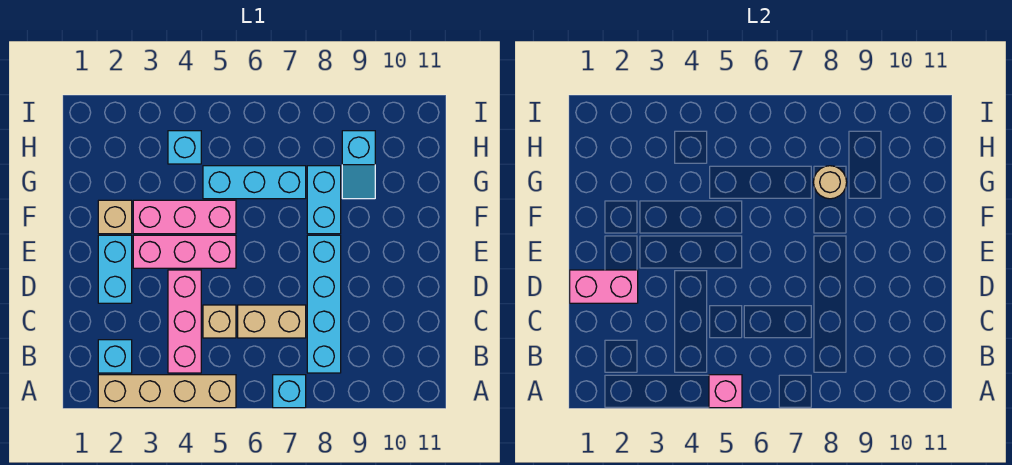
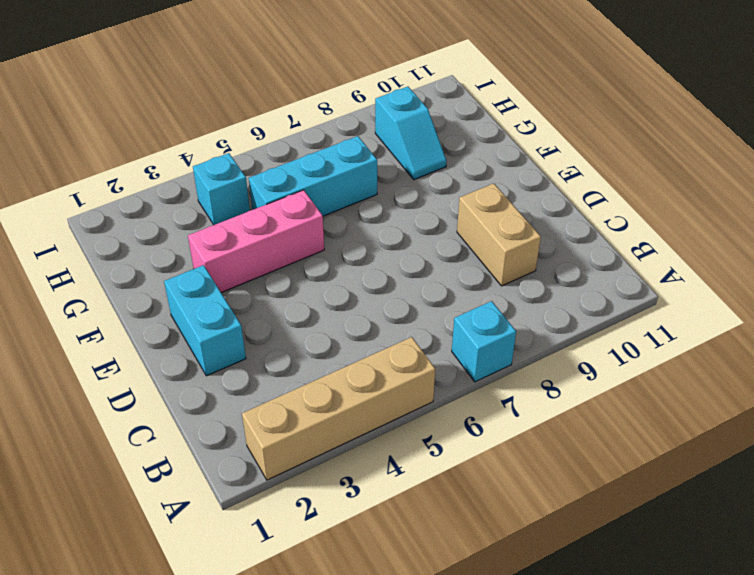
tan 1x2 brick [457,183,541,286] -> tan 1x2 brick turned to [238,305,306,338]
none -> cyan 1x1 brick [98,340,132,373]
none -> pink 1x3 brick [168,270,201,373]
none -> cyan 1x4 brick [307,235,341,373]

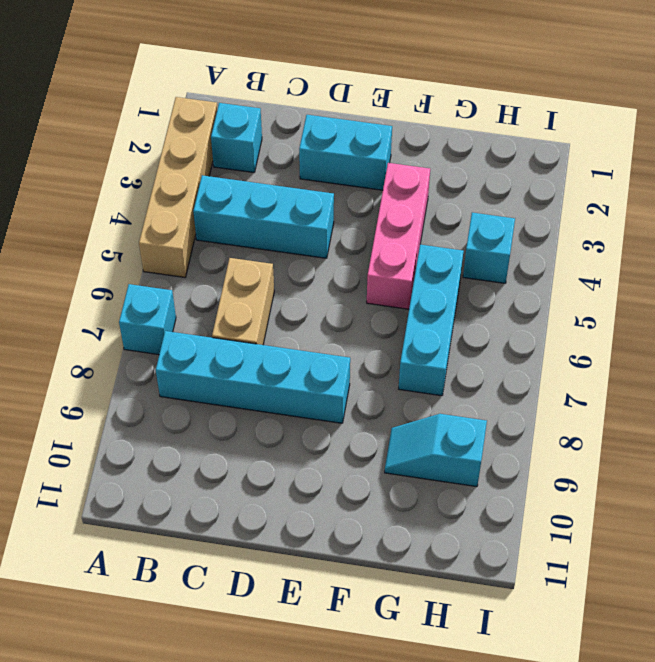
cyan 1x3 brick [193,175,334,258] -> pink 1x3 brick [168,270,201,373]
none -> tan 1x1 brick [203,305,236,338]
none -> pink 1x3 brick [133,235,236,268]
none -> tan 1x1 brick [98,200,132,234]

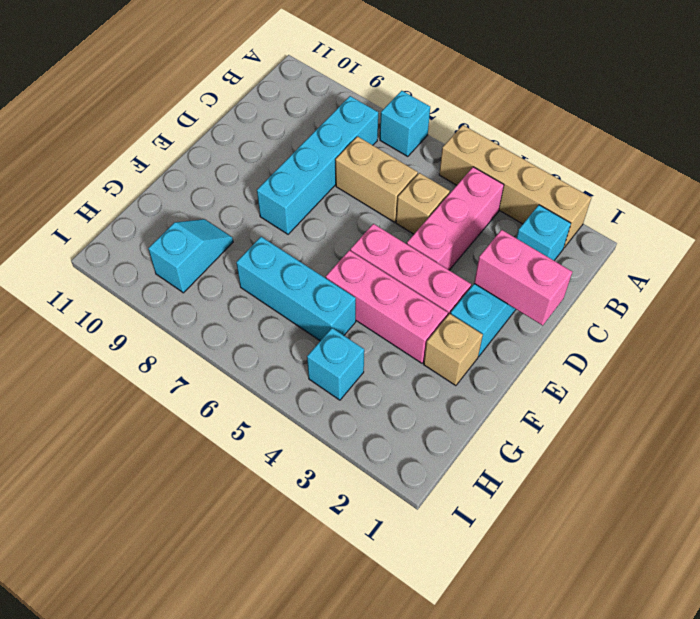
none -> cyan 1x2 brick [307,166,341,234]
none -> pink 1x1 brick [709,375,742,408]
none -> tan 1x1 round brick [813,166,847,199]

